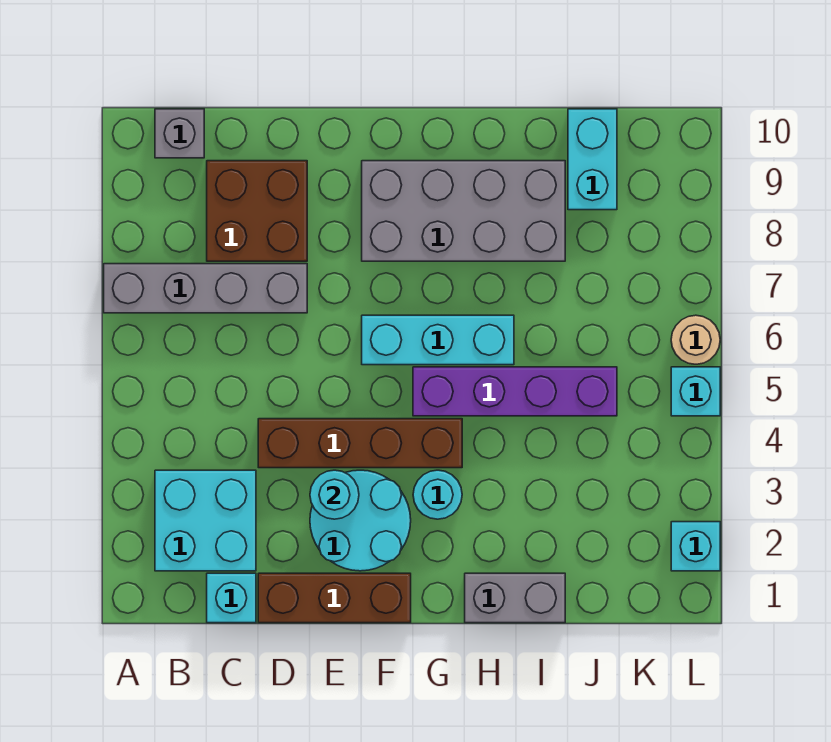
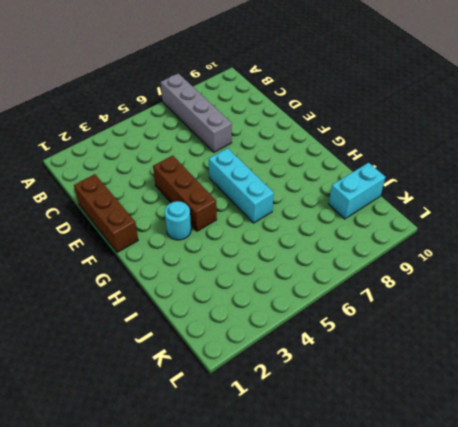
brown 1x3 brick [153,155,217,231] -> brown 1x4 brick [258,419,462,468]
none -> cyan 2x2 brick [155,470,256,571]
none -> grey 1x1 brick [155,109,204,158]
none -> cyan 1x1 brick [207,573,256,623]

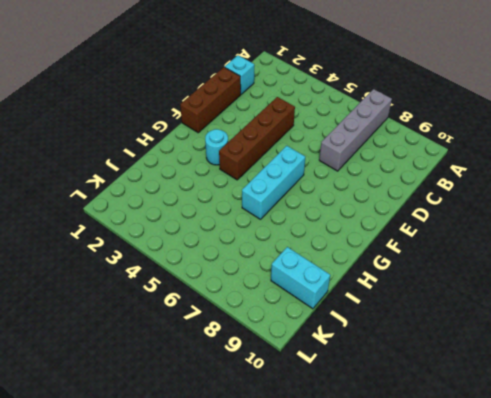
none -> cyan 2x2 brick [155,470,256,571]
none -> grey 1x1 brick [155,109,204,158]
none -> brown 2x2 brick [207,161,307,261]

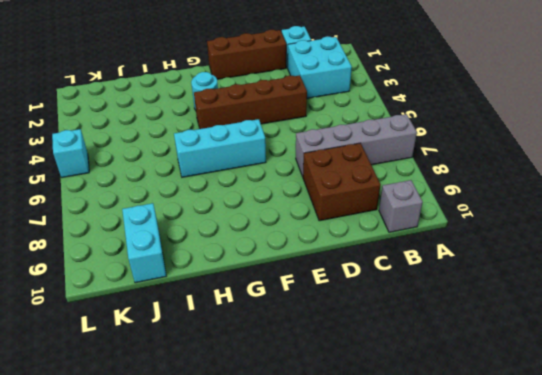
none -> cyan 2x2 round brick [310,470,411,571]
none -> grey 2x4 brick [362,161,565,261]
none -> purple 1x4 brick [413,367,617,416]

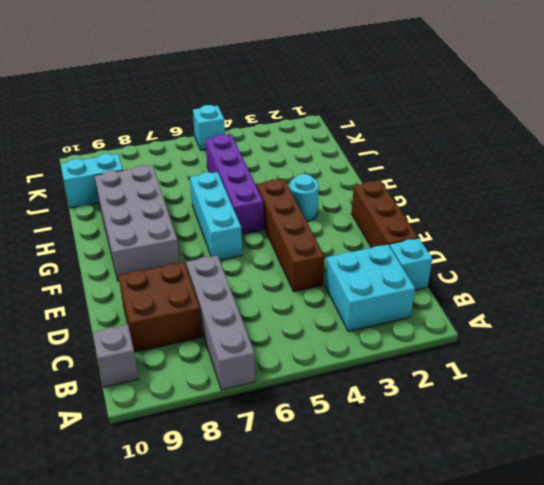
none -> cyan 2x2 round brick [310,470,411,571]
none -> grey 1x2 brick [465,573,565,623]
none -> cyan 1x1 brick [671,522,720,571]

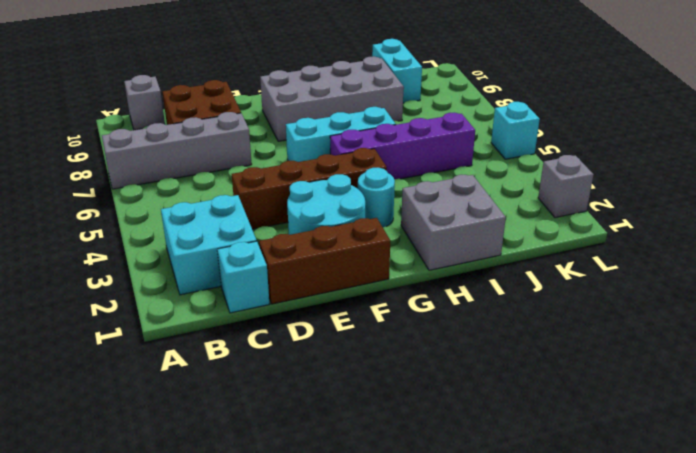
grey 2x2 brick [401,175,506,270] -> grey 1x2 brick [465,573,565,623]
grey 1x1 brick [538,155,594,218] -> cyan 1x1 brick [671,522,720,571]
none -> tan 1x1 round brick [671,315,720,364]
none -> cyan 1x1 round brick [310,470,359,519]

